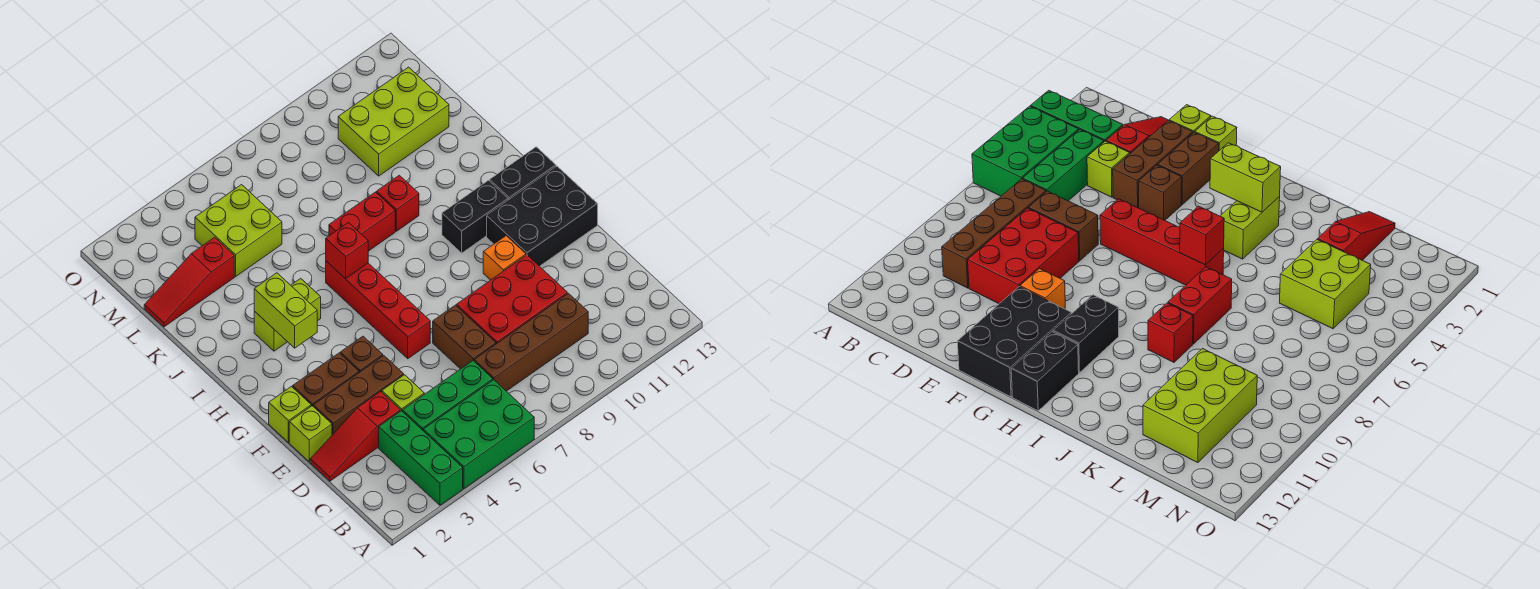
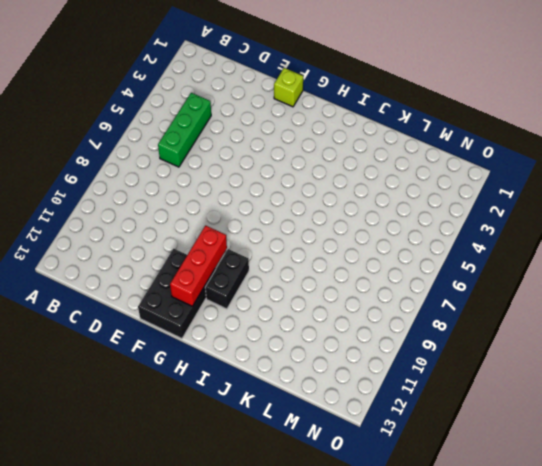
red 1x3 brick [170,226,227,306] -> none
none -> green 1x3 brick [379,411,463,505]
none -> green 2x3 brick [423,380,534,489]
none -> brown 1x4 brick [474,293,588,391]

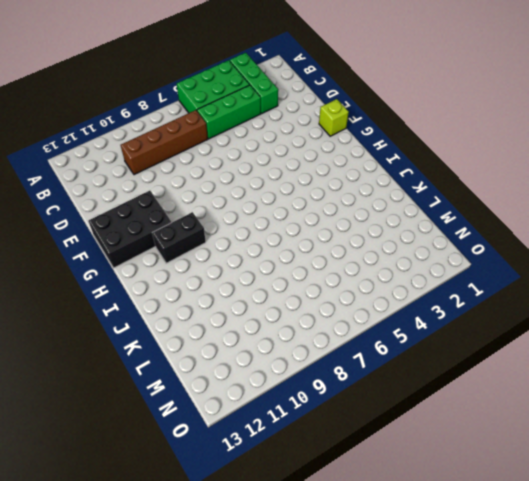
none -> red 1x3 slope [310,392,400,481]
none -> lime 1x1 brick [382,375,424,412]
none -> brown 1x2 brick [433,305,496,369]

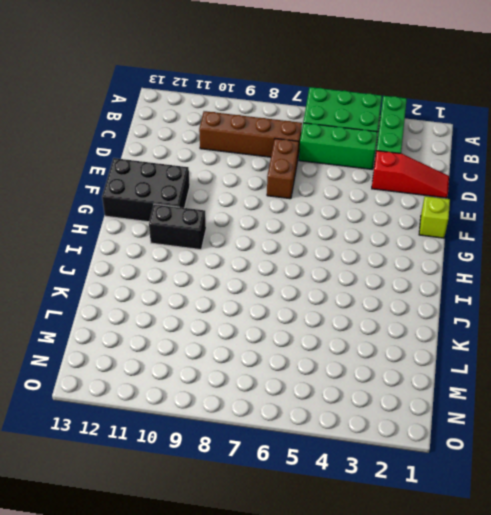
none -> lime 1x1 brick [382,375,424,412]
none -> red 2x3 brick [457,255,567,344]
none -> lime 1x1 brick [289,406,332,462]

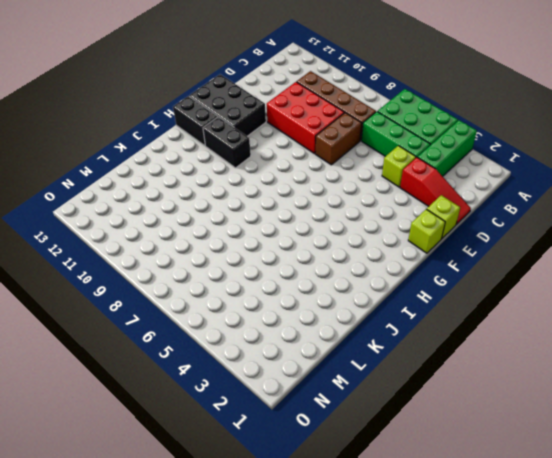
none -> brown 1x3 brick [313,356,404,435]
none -> brown 1x2 brick [293,353,359,406]
none -> brown 1x1 brick [340,336,383,372]

